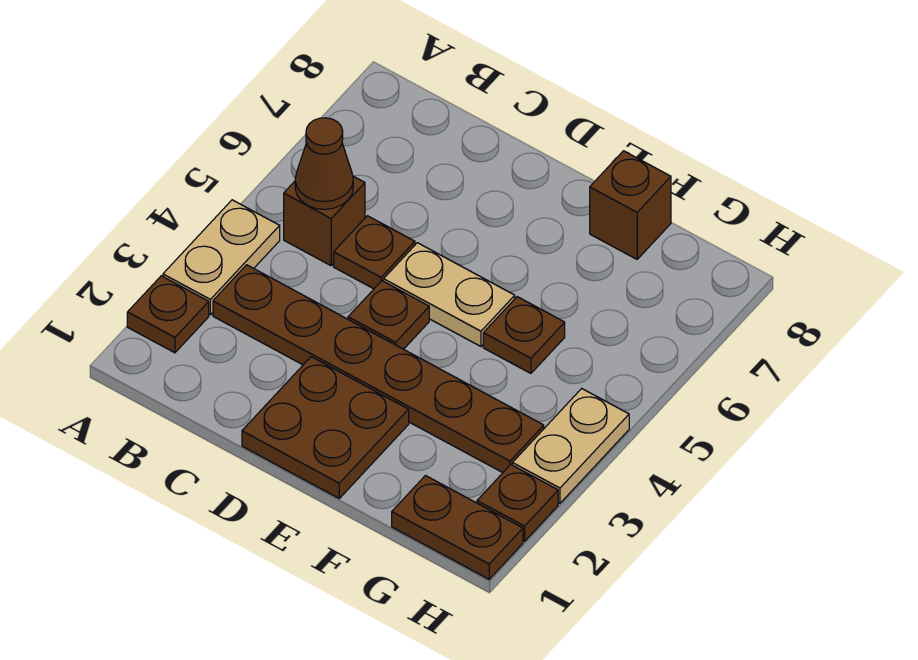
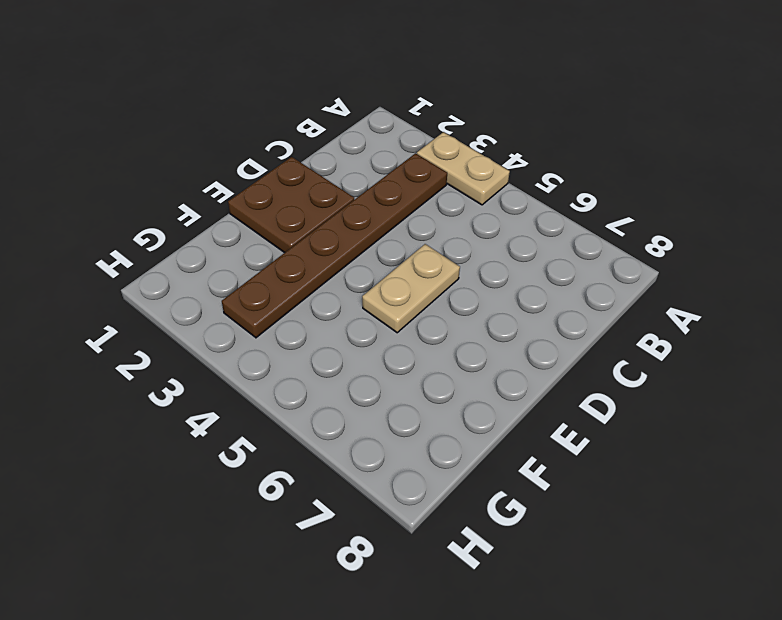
none -> brown 1x1 plate [127,276,209,353]
none -> brown 1x1 brick [284,176,365,266]
none -> brown 1x1 plate [334,216,415,289]

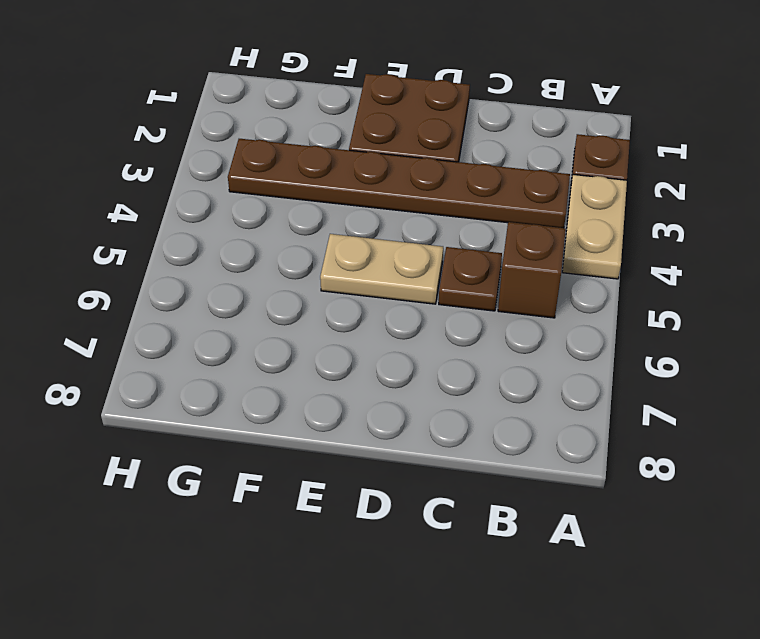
none -> brown 1x1 plate [348,281,429,349]
none -> brown 1x1 plate [483,297,565,373]
none -> brown 1x1 brick [590,151,671,259]

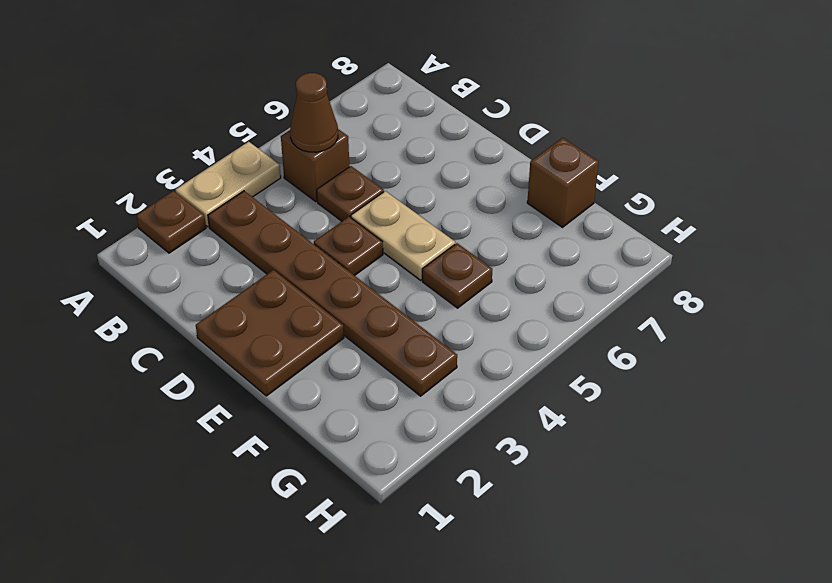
none -> brown 1x2 plate [392,476,523,579]
none -> brown 1x1 plate [477,465,558,541]
none -> tan 1x2 plate [512,389,629,503]

